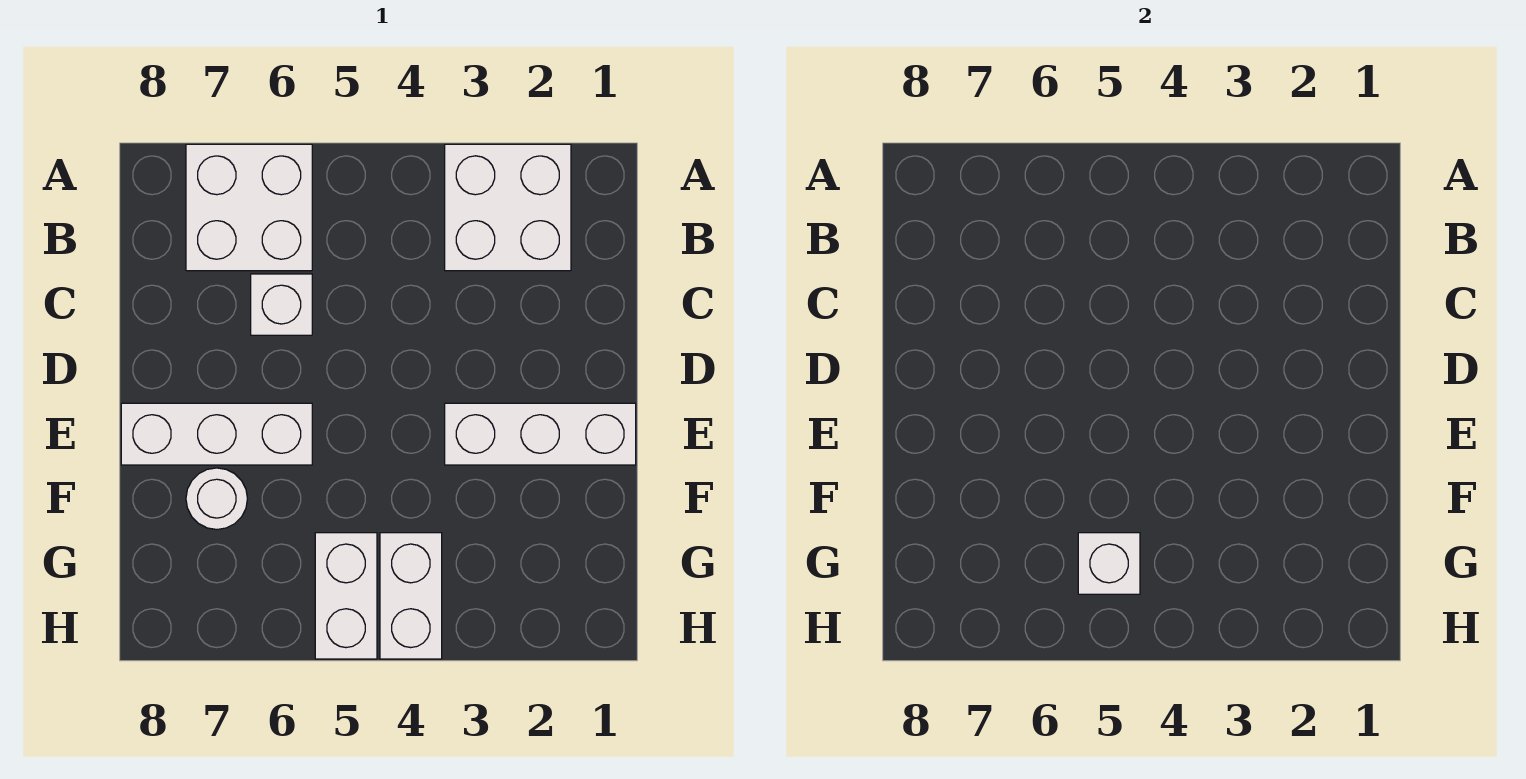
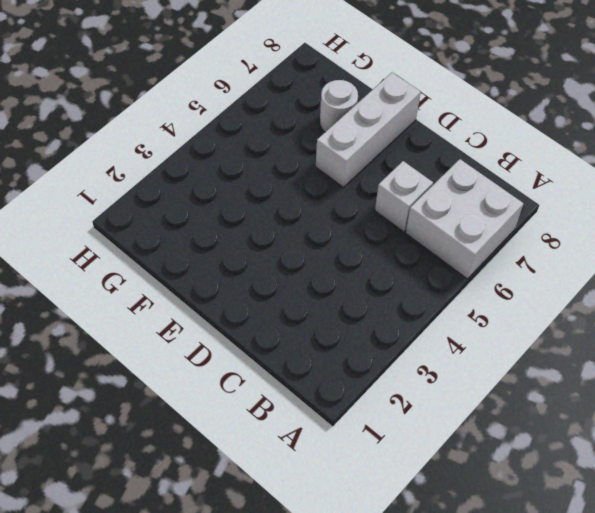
none -> white 2x2 brick [445,144,571,271]
none -> white 1x3 brick [445,403,636,465]

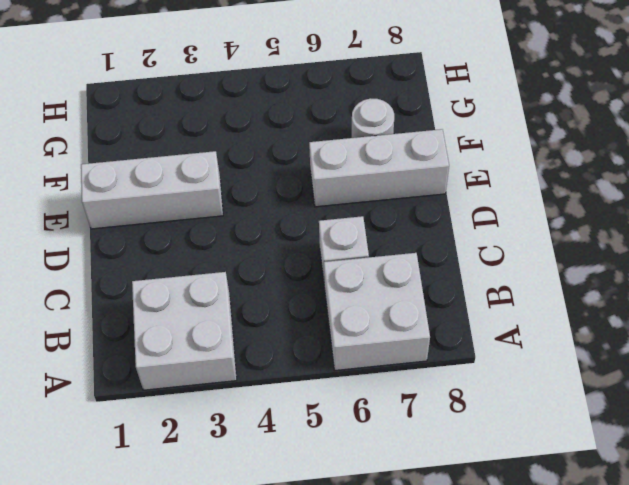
none -> white 1x2 brick [380,533,442,659]
none -> white 1x2 brick [315,533,377,659]

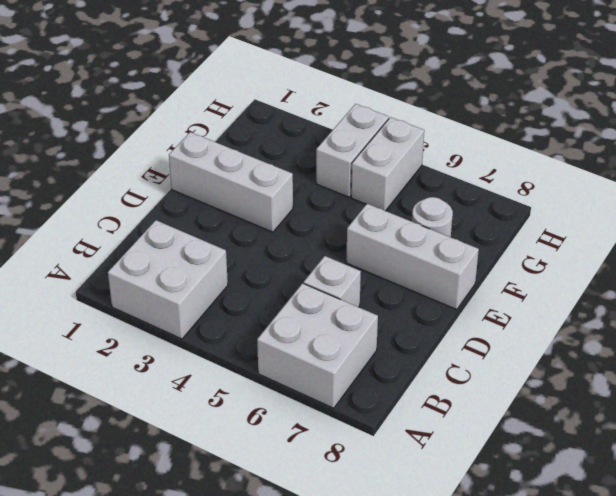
none -> white 1x1 brick [1078,533,1140,594]

